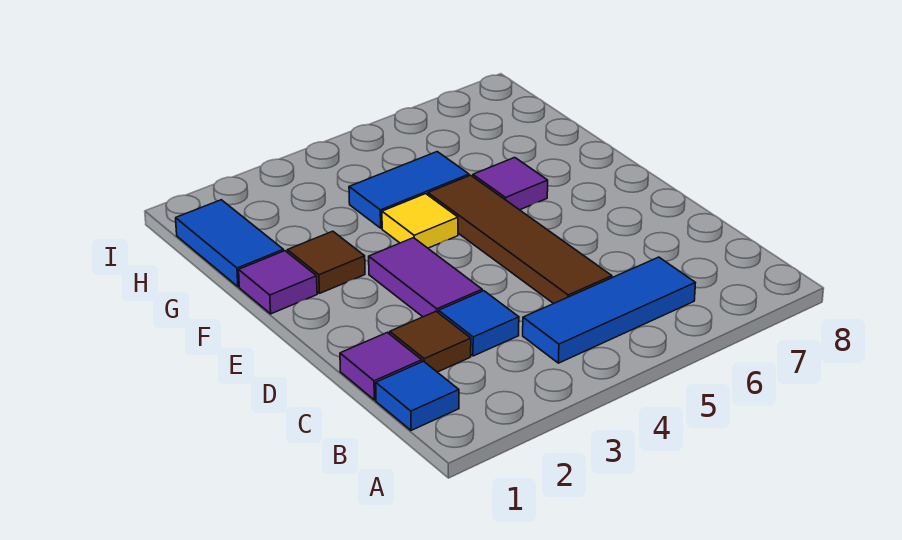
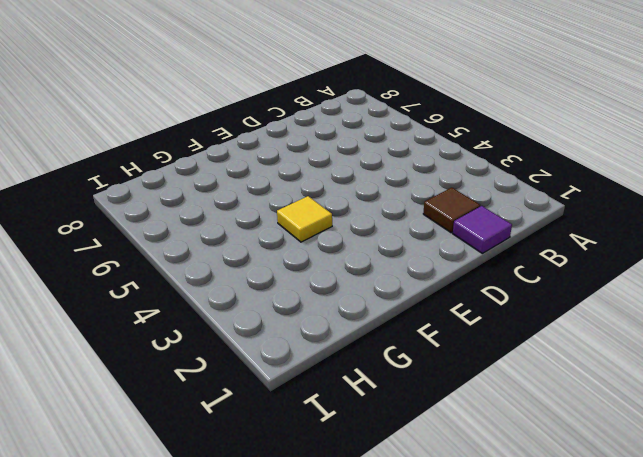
none -> blue 1x1 tile [376,361,459,430]
none -> blue 1x3 tile [523,257,695,363]
none -> blue 1x1 tile [439,291,519,356]

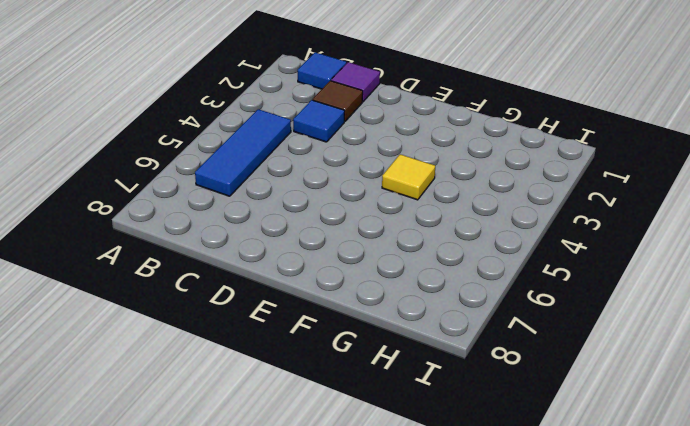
none -> brown 1x4 tile [428,175,612,304]
none -> purple 1x2 tile [369,238,482,317]
none -> purple 1x1 tile [239,251,317,314]

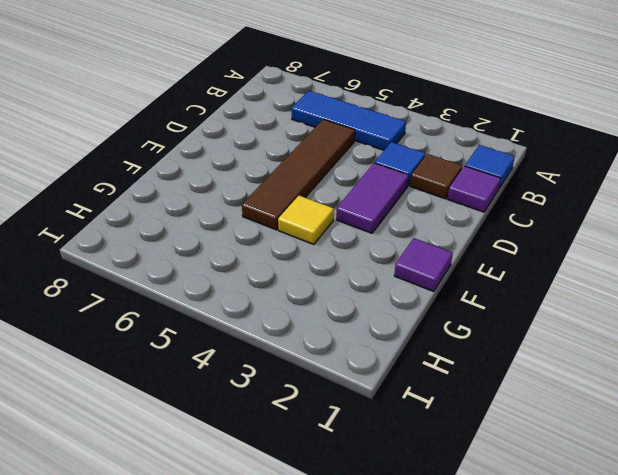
none -> brown 1x1 tile [287,231,365,293]
none -> purple 1x1 tile [473,157,548,210]
none -> blue 1x2 tile [176,200,284,287]

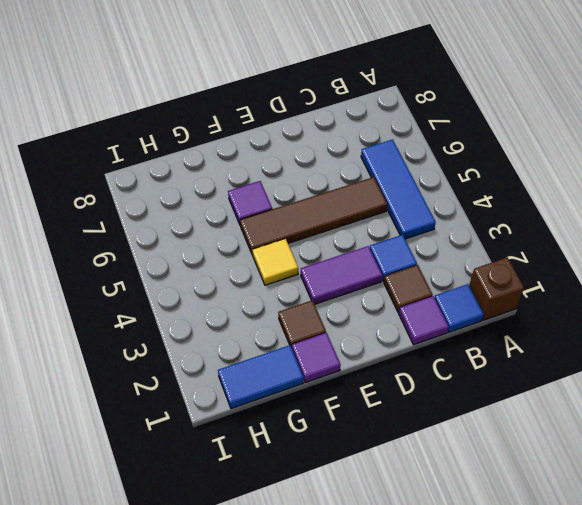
brown 1x1 brick [469,257,524,320] -> none
none -> blue 1x2 tile [349,152,469,228]

